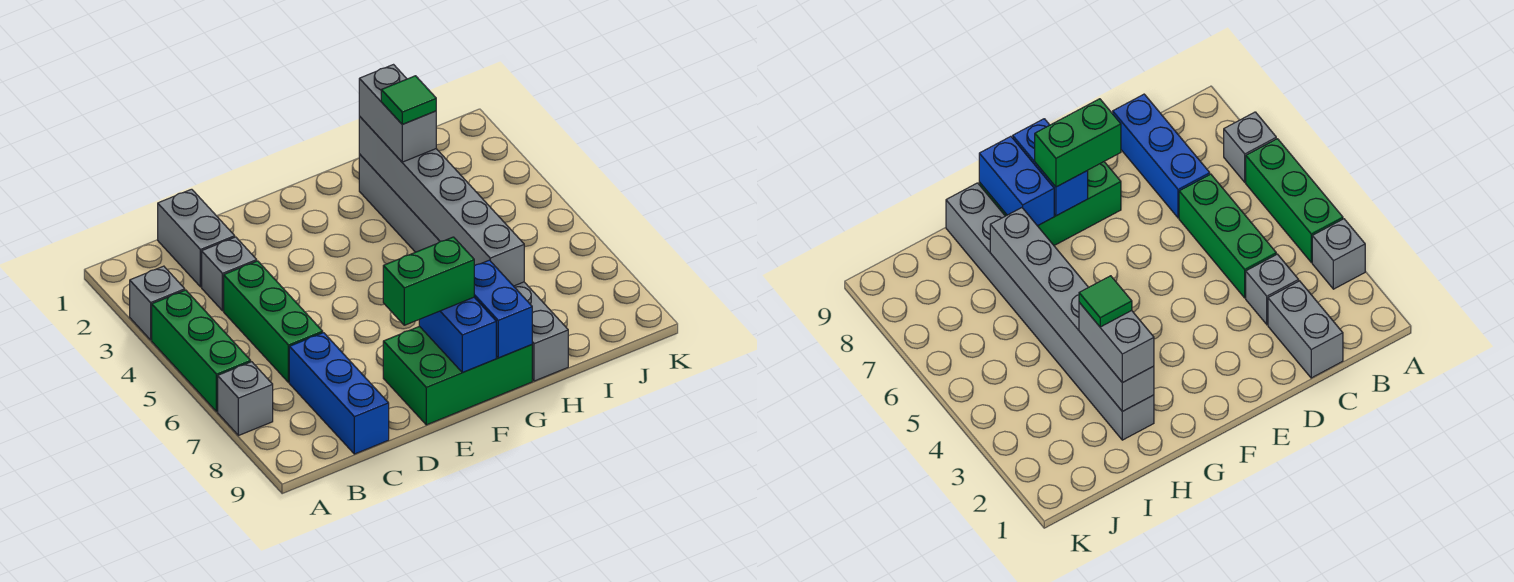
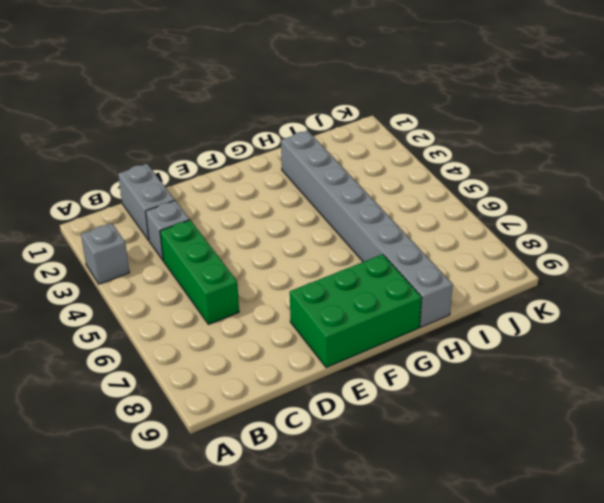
none -> green 1x3 brick [152,290,251,412]
none -> grey 1x1 brick [218,362,273,436]
none -> blue 1x3 brick [289,333,389,454]

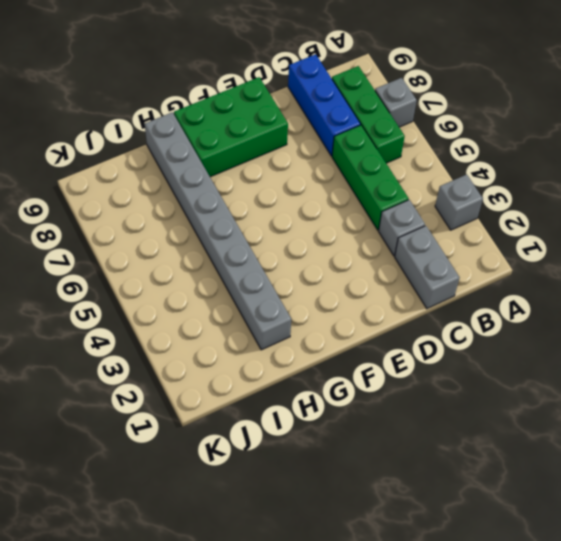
green 1x3 brick [332,66,405,163] -> green 1x3 brick moved to [152,290,251,412]
none -> blue 1x2 brick [419,297,496,373]
none -> blue 1x2 brick [474,260,532,358]
none -> grey 1x6 brick [359,116,524,286]

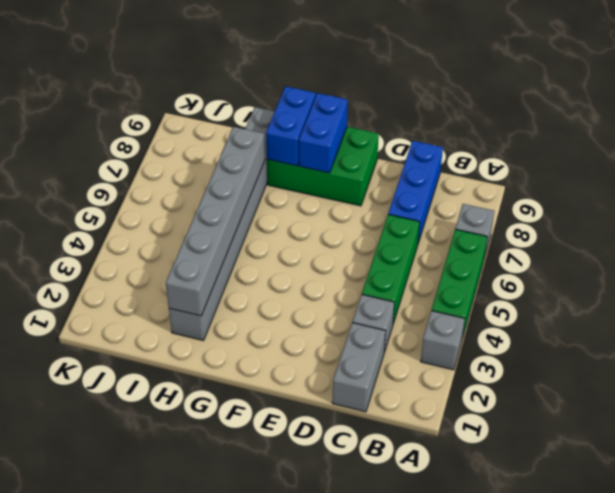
none -> green 1x2 brick [383,237,474,325]
none -> grey 1x2 brick [359,65,436,162]
none -> green 1x1 tile [381,76,436,124]

